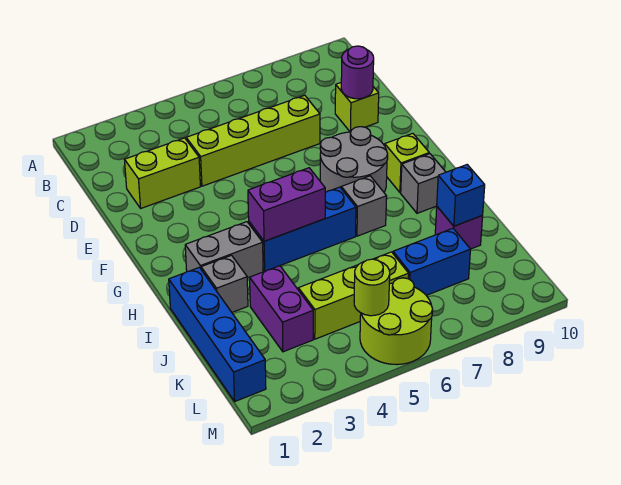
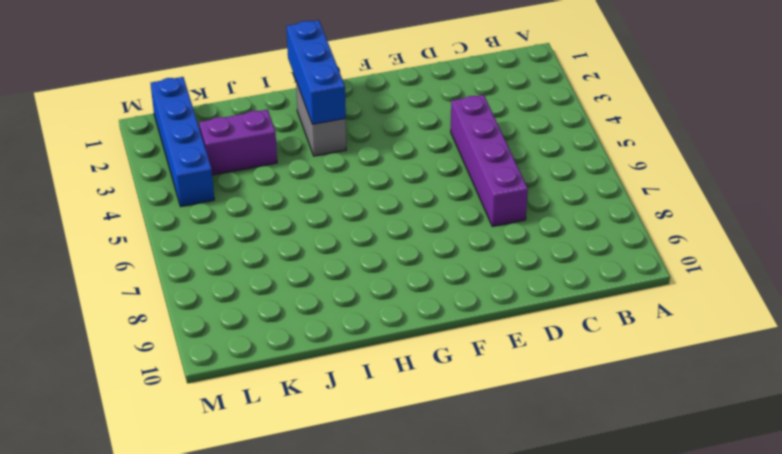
purple 1x4 brick [451,95,528,226] -> lime 1x4 brick [186,95,320,186]
blue 1x3 brick [286,20,346,124] -> blue 1x3 brick moved to [249,187,356,271]
blue 1x4 brick [151,77,214,206] -> blue 1x4 brick turned to [169,267,266,401]
none -> lime 1x2 brick [125,138,200,208]
none -> lime 1x1 brick [335,83,379,132]
none -> grey 2x2 round brick [320,127,388,192]

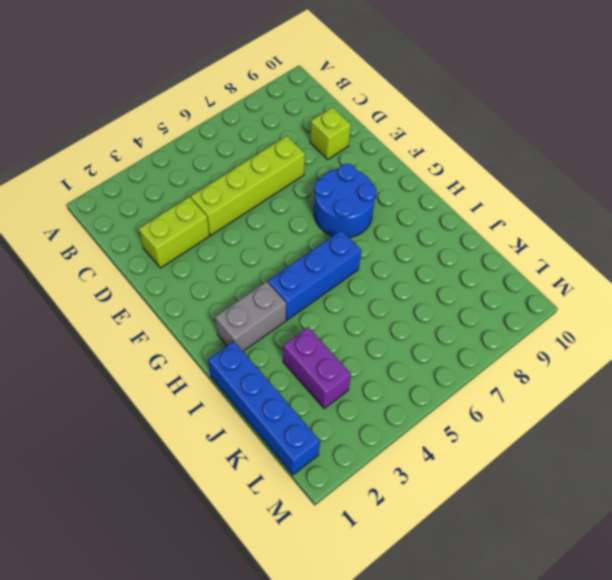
blue 2x2 round brick [314,164,377,238] -> grey 2x2 round brick [320,127,388,192]
none -> lime 1x1 brick [385,133,429,193]
none -> grey 1x1 brick [341,176,387,236]
none -> grey 1x1 brick [401,154,446,213]

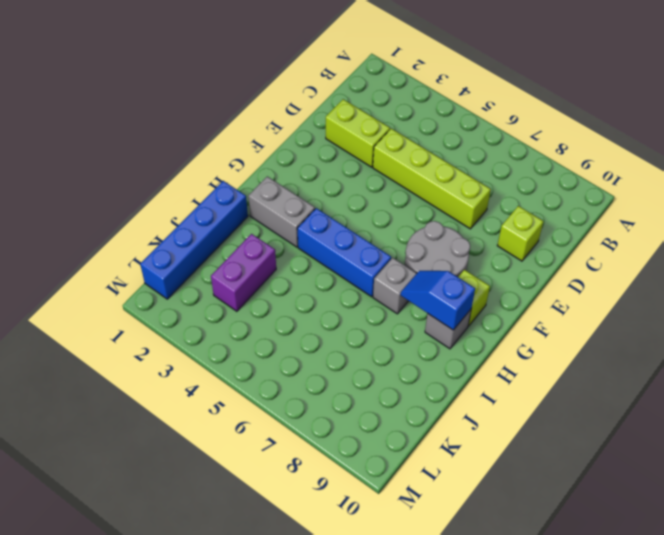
blue 1x2 slope [401,271,475,330] -> none
none -> grey 1x1 brick [201,255,248,312]
none -> purple 1x1 brick [435,207,483,249]
none -> lime 1x3 brick [298,252,409,339]

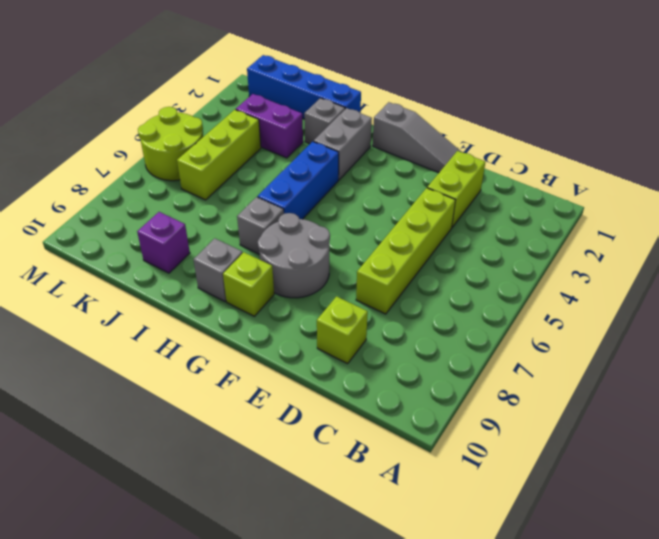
grey 1x3 slope [373,102,461,173] -> none
none -> blue 1x2 brick [393,228,471,295]
none -> purple 1x1 round brick [341,46,374,99]
none -> purple 1x2 brick [248,168,325,241]

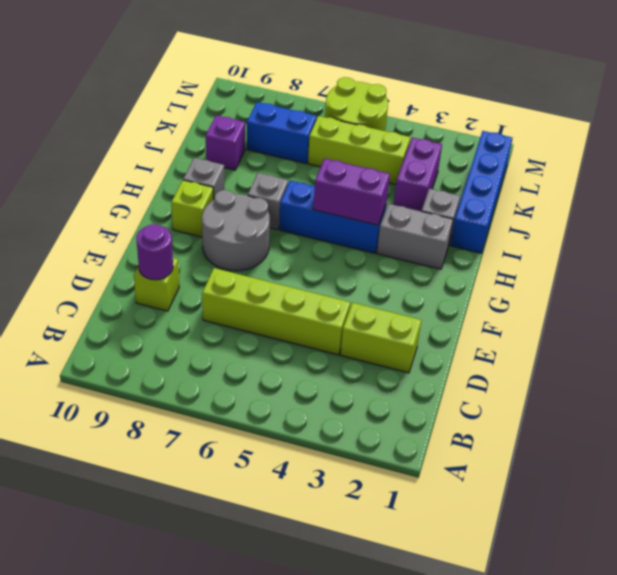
none -> blue 1x1 brick [437,165,485,226]
none -> lime 1x1 round brick [354,259,390,316]

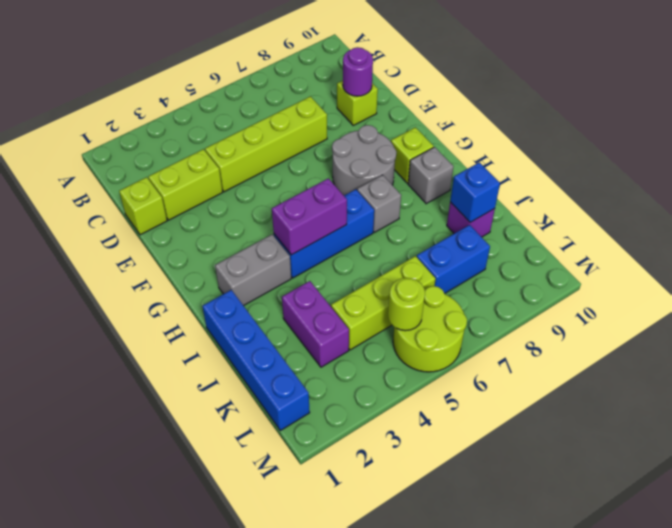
lime 1x1 brick [119,177,167,235] -> none
none -> grey 1x1 brick [201,255,248,312]

